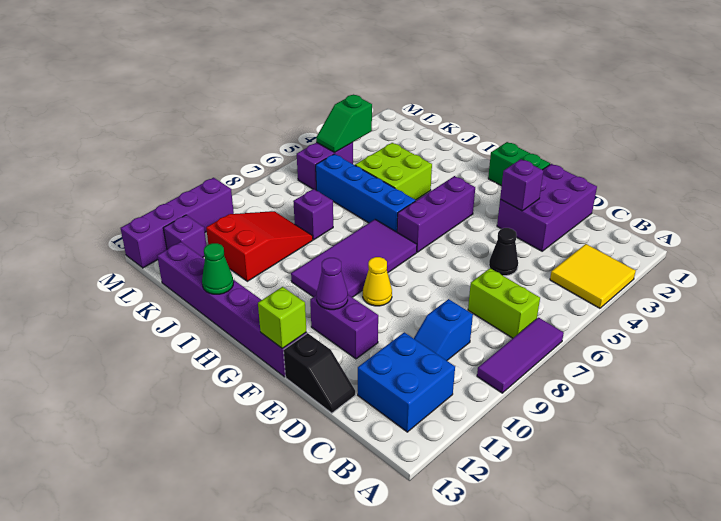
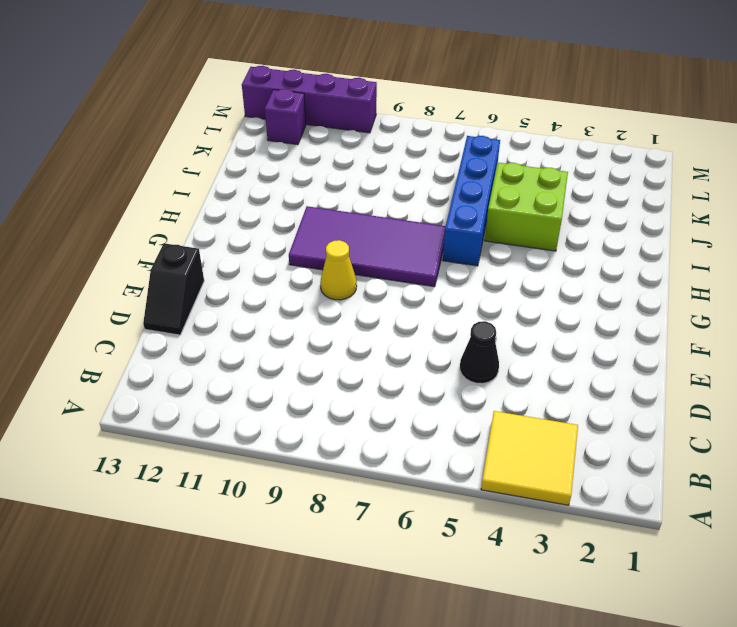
none -> purple 1x3 tile [477,318,564,393]
none -> lime 1x2 brick [468,268,540,338]
none -> blue 2x2 brick [358,332,455,432]

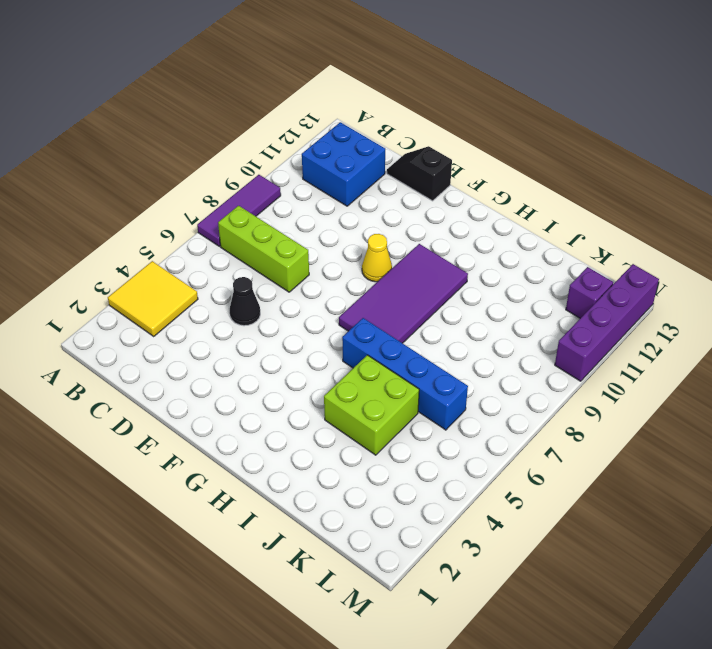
lime 1x3 brick [218,206,309,292] -> lime 1x2 brick [468,268,540,338]
none -> blue 1x2 slope [414,299,473,361]
none -> purple 2x3 brick [497,164,597,251]
none -> purple 1x2 brick [310,295,378,359]

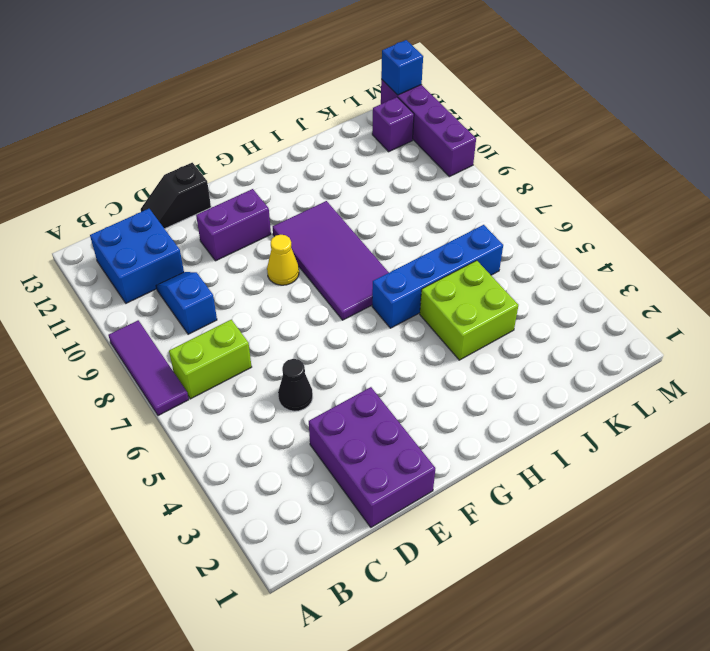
blue 1x1 brick [381,40,423,95] -> none
none -> yellow 2x2 tile [550,244,636,308]
none -> green 1x2 brick [488,142,550,186]
none -> purple 1x6 brick [157,242,307,377]

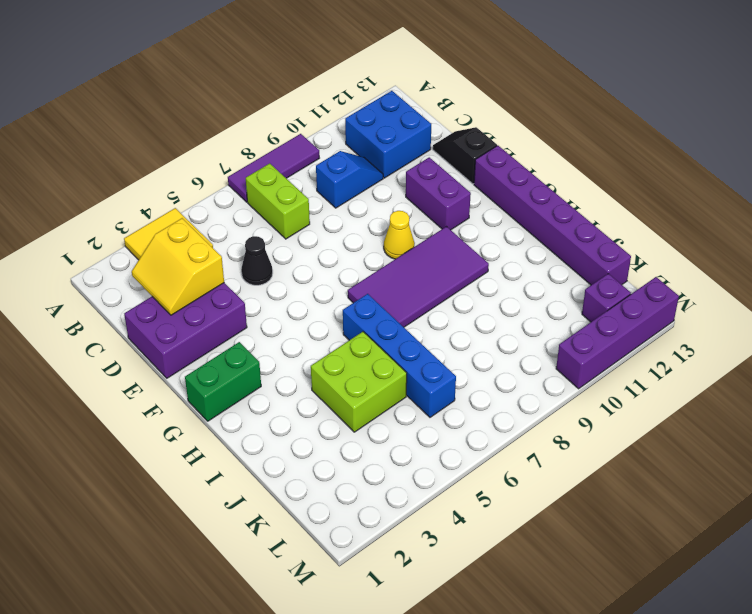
yellow 2x2 slope [132,218,224,315] -> none
green 1x2 brick [185,342,261,421] -> green 1x2 brick turned to [488,142,550,186]
none -> purple 1x3 brick [397,176,475,252]
none -> purple 1x1 brick [293,189,333,240]
none -> red 2x3 slope [206,211,313,281]

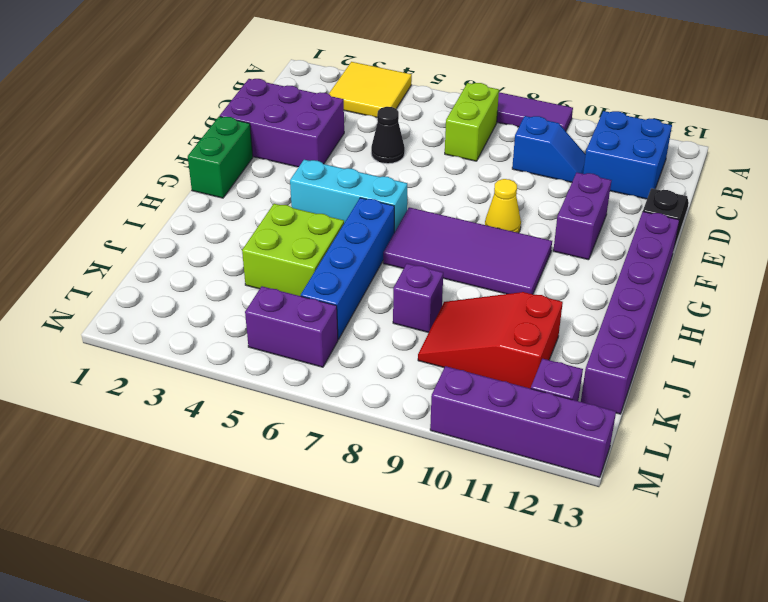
cyan 1x3 brick [290,160,407,232] -> purple 1x3 brick [397,176,475,252]
none -> purple 1x1 brick [500,159,543,211]
none -> purple 1x1 cone [317,258,348,310]
none -> lime 1x1 brick [258,287,306,349]

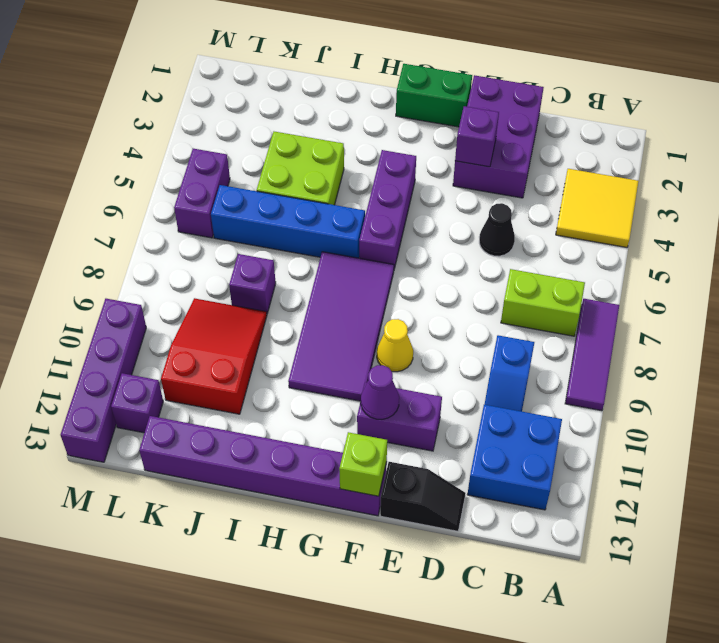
none -> green 1x1 cone [202,243,234,294]
none -> green 1x2 slope [316,95,372,152]

